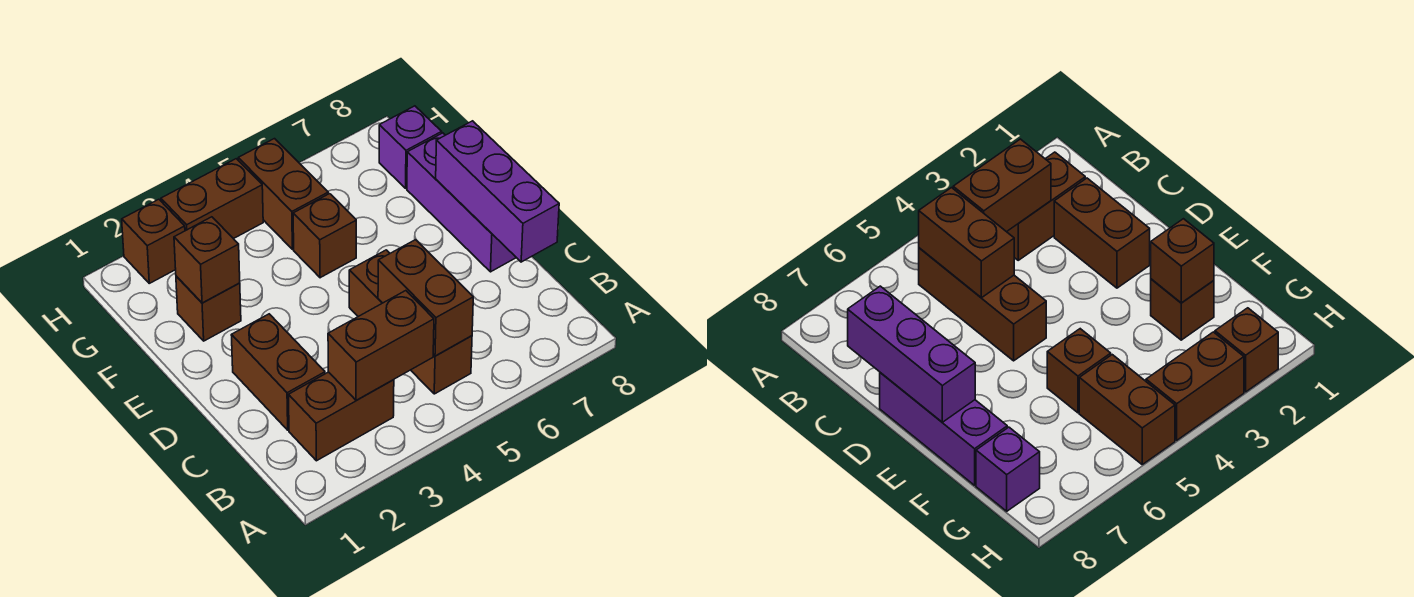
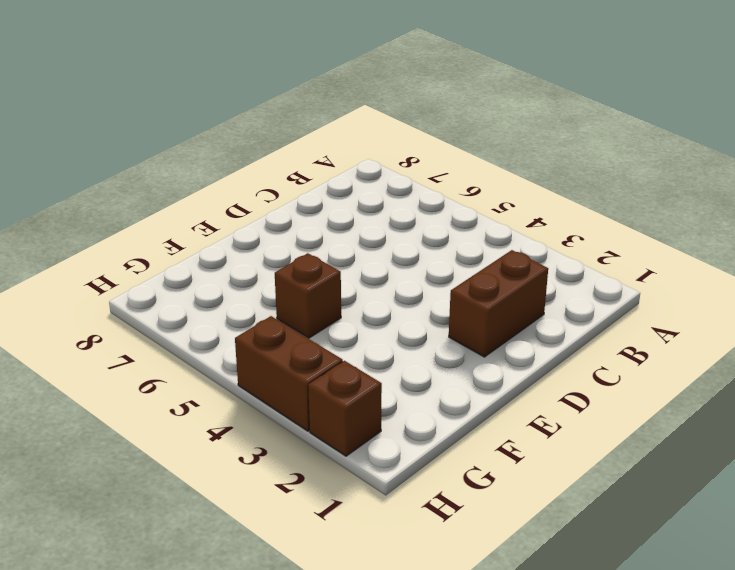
none -> brown 1x2 brick [288,372,394,461]
none -> brown 1x3 brick [349,250,472,394]
none -> purple 1x3 brick [407,133,516,272]

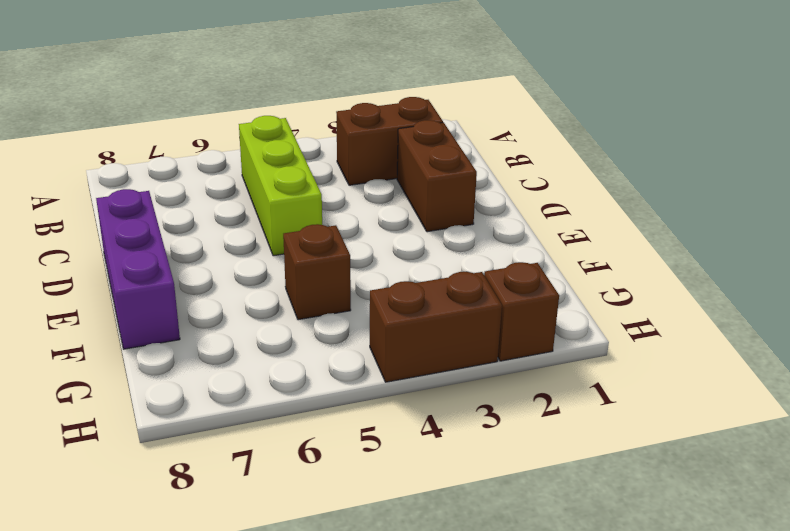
lime 1x3 brick [239,116,322,256] -> brown 1x3 brick [349,250,472,394]
none -> brown 1x1 brick [176,276,241,341]
none -> brown 1x2 brick [238,139,328,249]
none -> purple 1x1 brick [379,106,442,188]

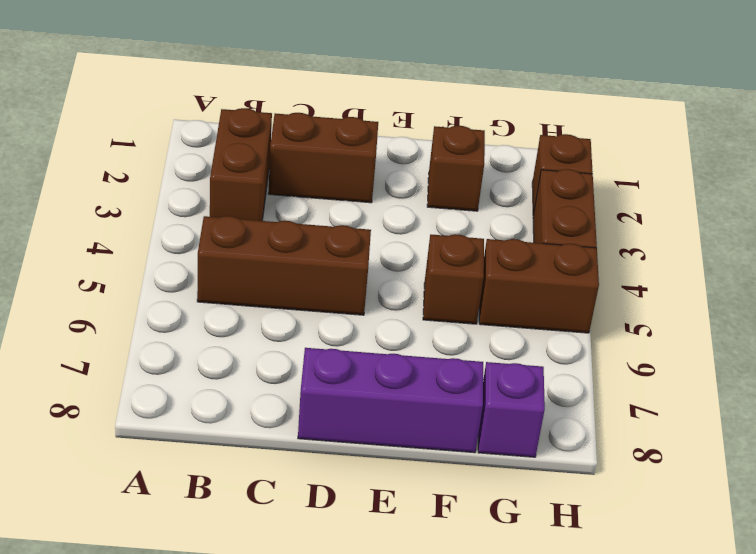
none -> brown 1x2 brick [328,291,434,400]
none -> brown 1x2 brick [378,240,473,356]
none -> purple 1x3 brick [436,121,559,262]

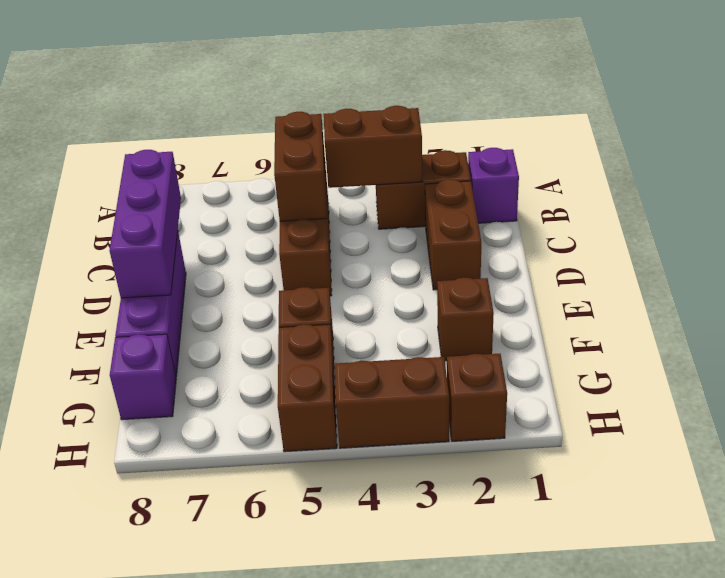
purple 1x1 brick [468,148,519,223] -> none
none -> brown 1x1 brick [174,217,240,303]

